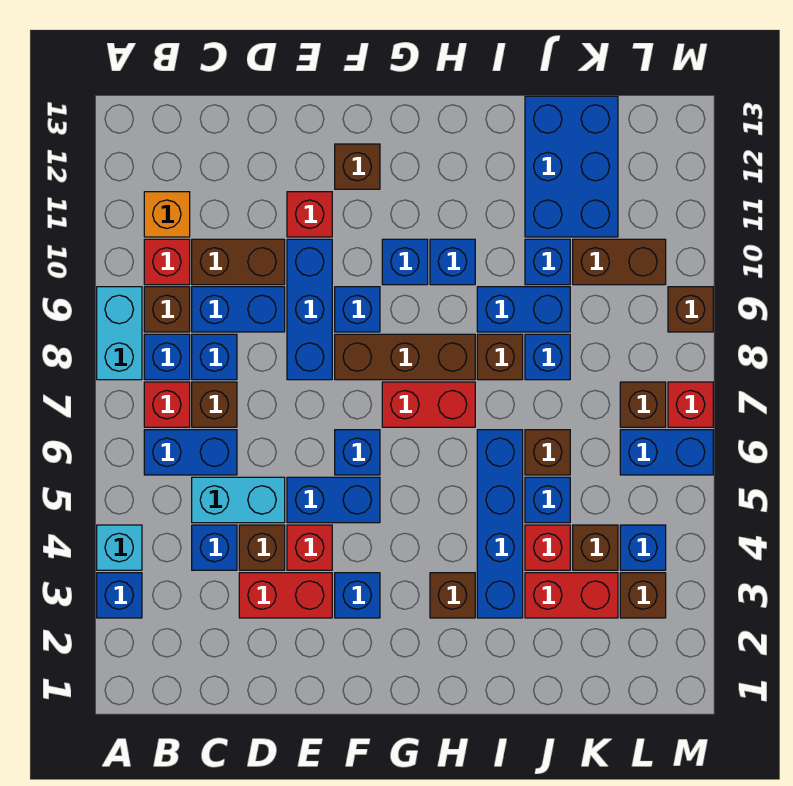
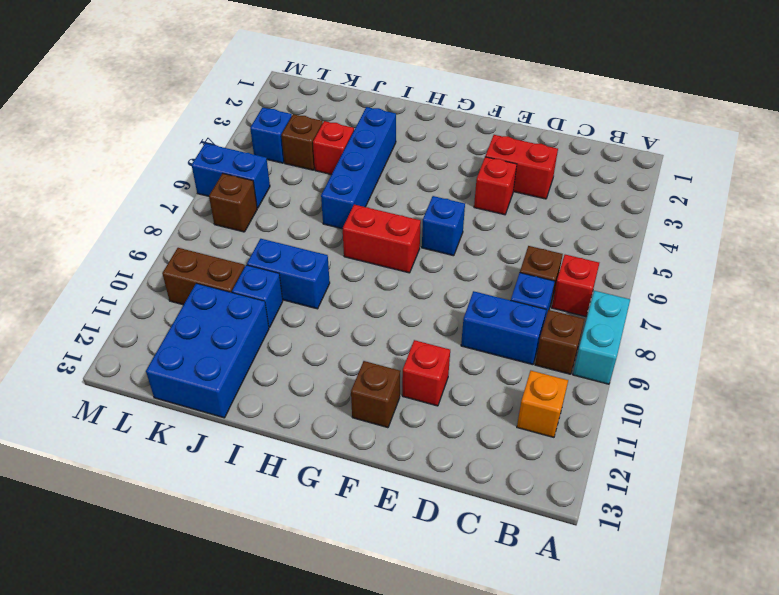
none -> blue 1x1 brick [97,573,142,618]
none -> cyan 1x1 brick [97,525,142,570]
none -> blue 1x2 brick [144,430,237,475]
none -> blue 1x1 brick [144,334,190,380]

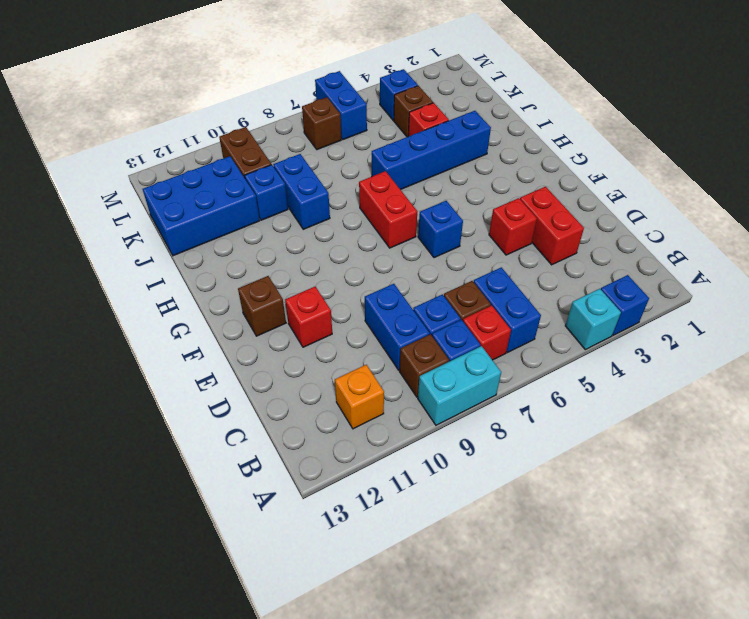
none -> red 1x1 brick [144,239,190,285]
none -> blue 1x1 brick [192,525,237,570]
none -> cyan 1x2 brick [192,477,285,523]
none -> brown 1x2 brick [192,239,285,285]

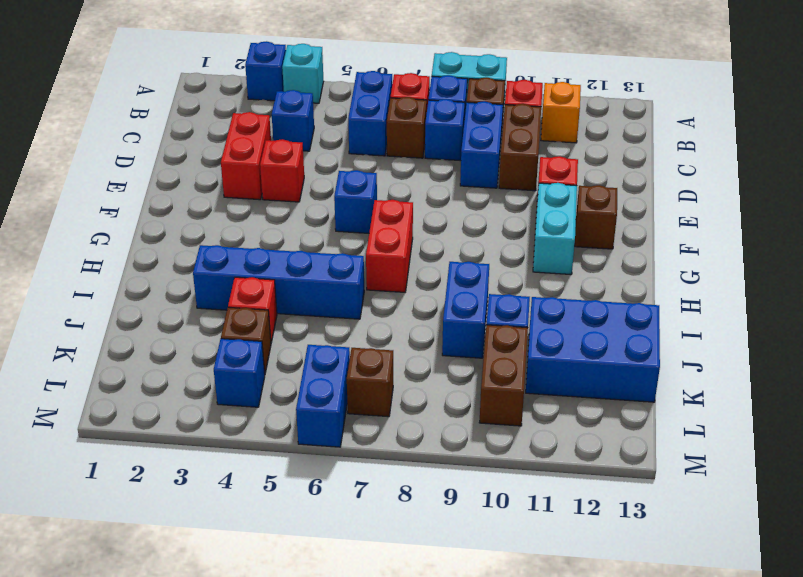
cyan 1x2 brick [533,183,577,275] -> cyan 1x2 brick moved to [192,477,285,523]
none -> brown 1x1 brick [239,525,285,570]
none -> blue 1x2 brick [287,477,380,523]
none -> blue 1x3 brick [287,239,332,380]
none -> blue 1x1 brick [335,573,380,618]

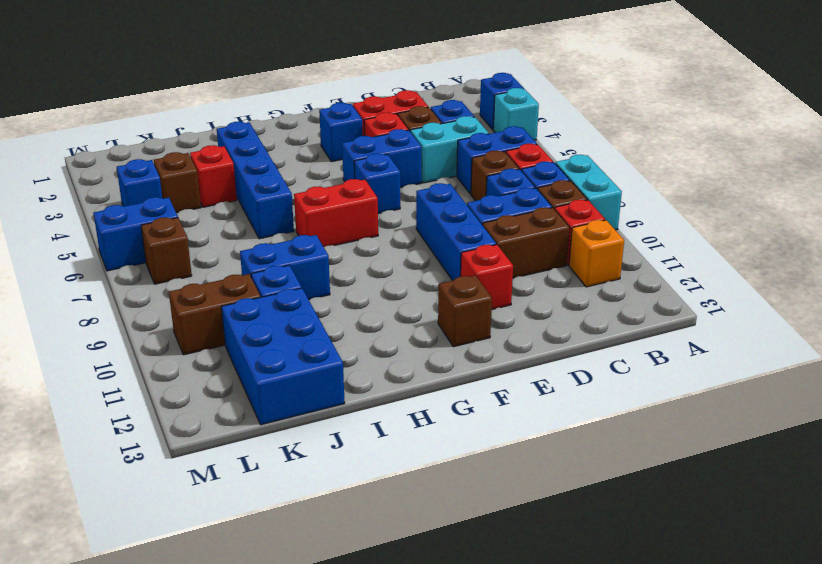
none -> brown 1x3 brick [335,334,475,380]
none -> blue 1x1 brick [335,287,380,332]
none -> blue 1x1 brick [382,239,428,285]
none -> brown 1x1 brick [430,573,475,618]

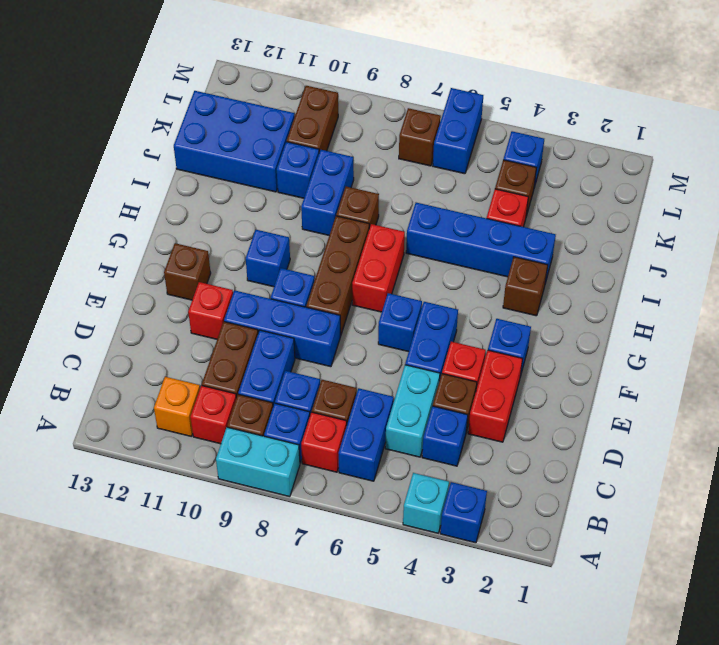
none -> blue 1x1 brick [430,239,475,285]
none -> red 1x2 brick [525,573,618,618]
none -> blue 1x1 brick [525,477,570,523]
none -> brown 1x1 brick [525,430,570,475]

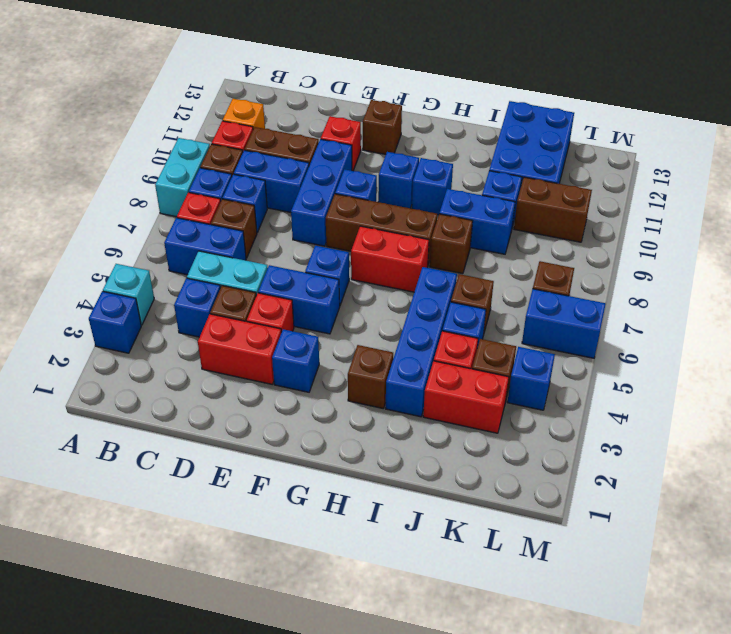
none -> blue 1x1 brick [525,334,570,380]
none -> brown 1x1 brick [620,573,666,618]
none -> red 1x1 brick [668,382,713,427]
none -> brown 1x1 brick [668,287,713,332]

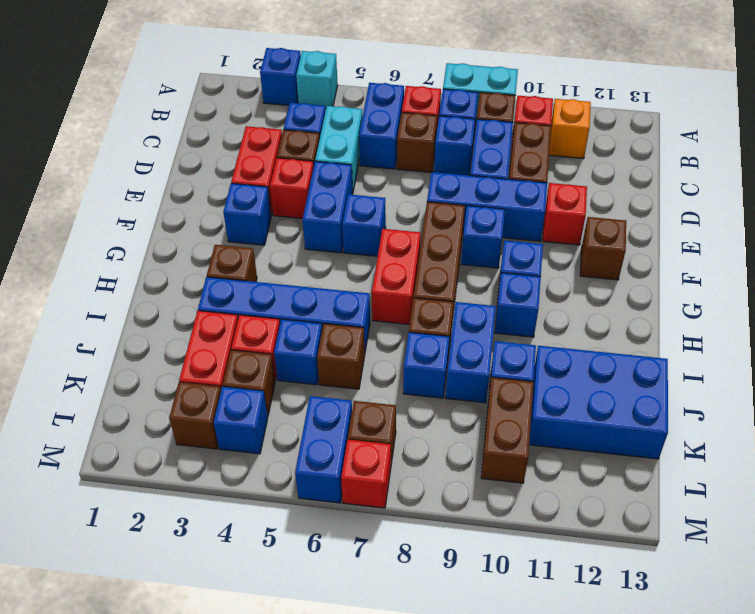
none -> brown 1x1 brick [668,287,713,332]

